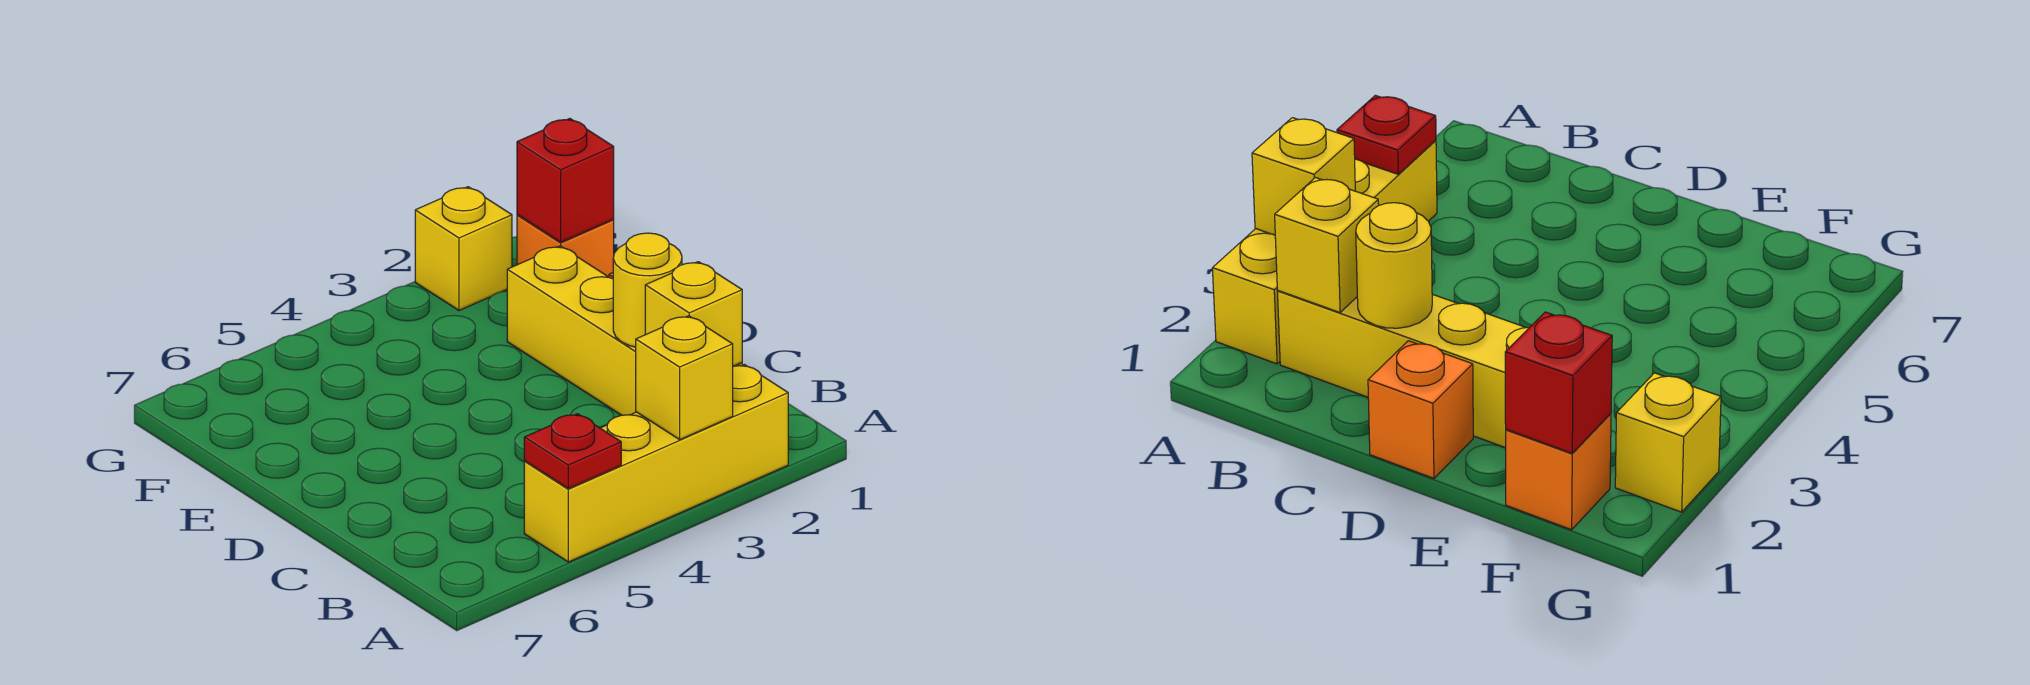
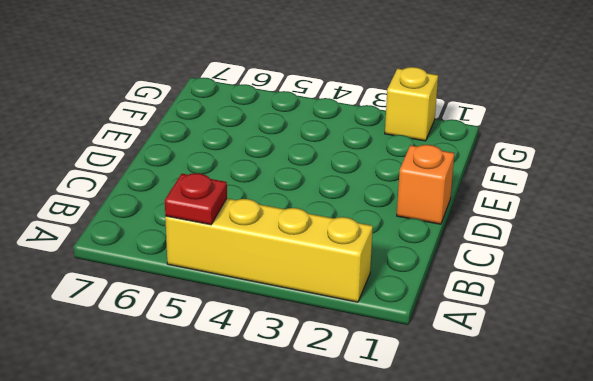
none -> yellow 1x4 brick [507,246,742,415]
none -> orange 1x1 brick [517,215,614,277]

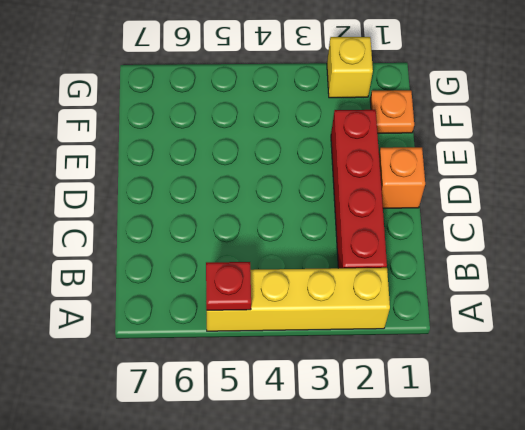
red 1x4 brick [331,110,387,268] -> yellow 1x4 brick [507,246,742,415]
orange 1x1 plate [370,90,414,133] -> orange 1x1 brick [517,215,614,277]
none -> yellow 1x1 brick [636,316,733,440]
none -> yellow 1x1 brick [645,262,742,366]

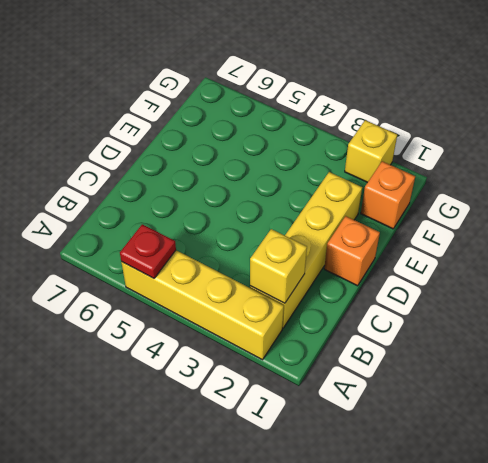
none -> yellow 1x1 brick [636,316,733,440]
none -> yellow 1x1 round brick [613,233,682,347]

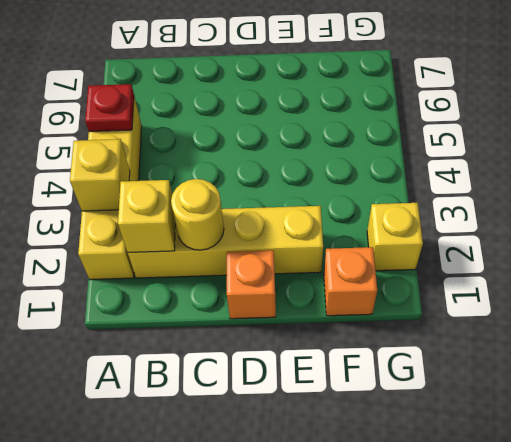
none -> red 1x1 brick [517,118,614,242]

